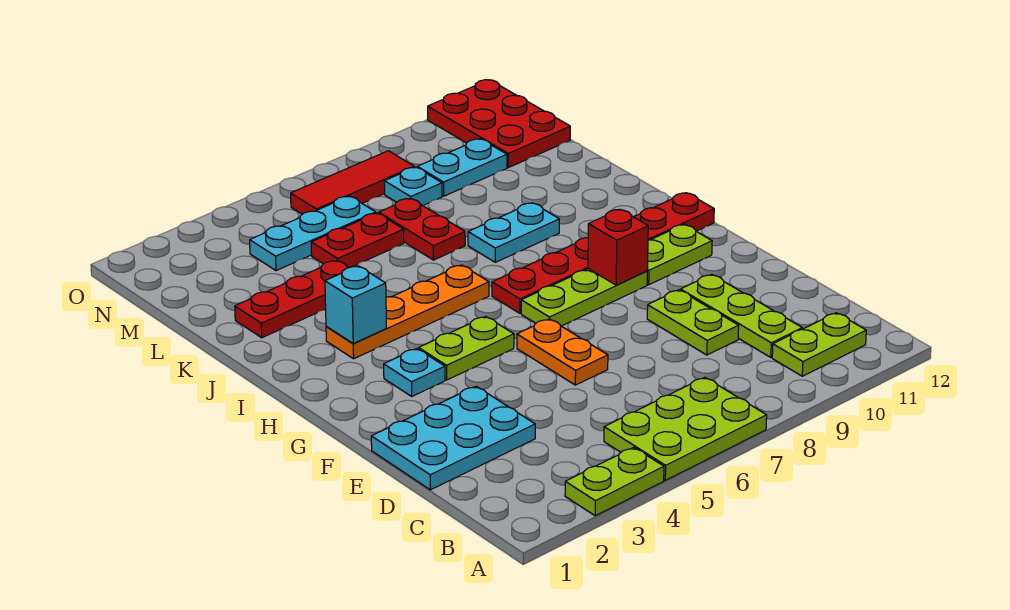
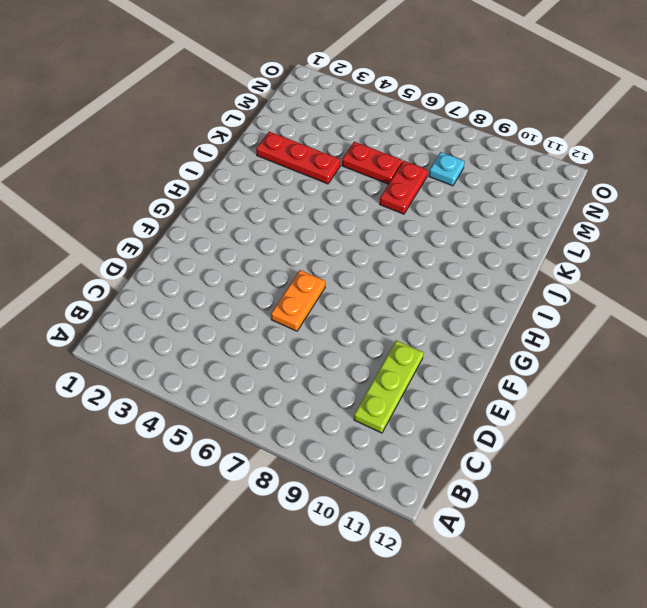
none -> lime 1x2 plate [565,447,664,516]
none -> lime 2x3 plate [604,377,767,480]
none -> lime 1x2 plate [772,313,866,376]

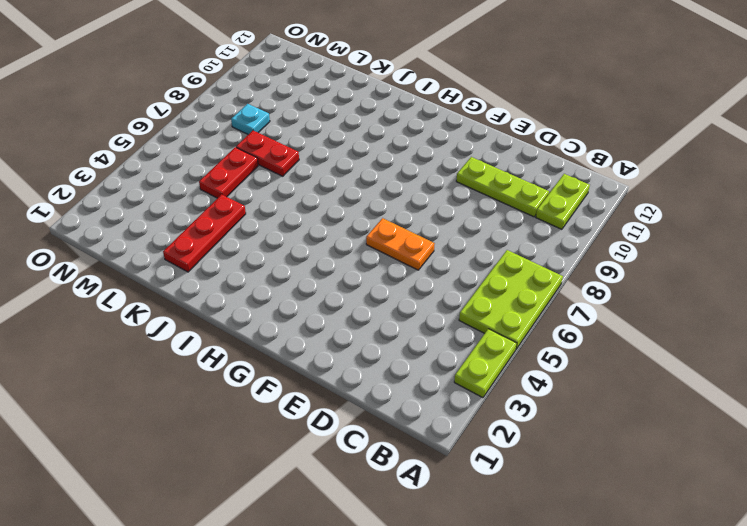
none -> cyan 2x3 plate [371,386,535,490]
none -> lime 1x2 plate [647,290,739,355]
none -> cyan 1x1 plate [384,349,445,396]

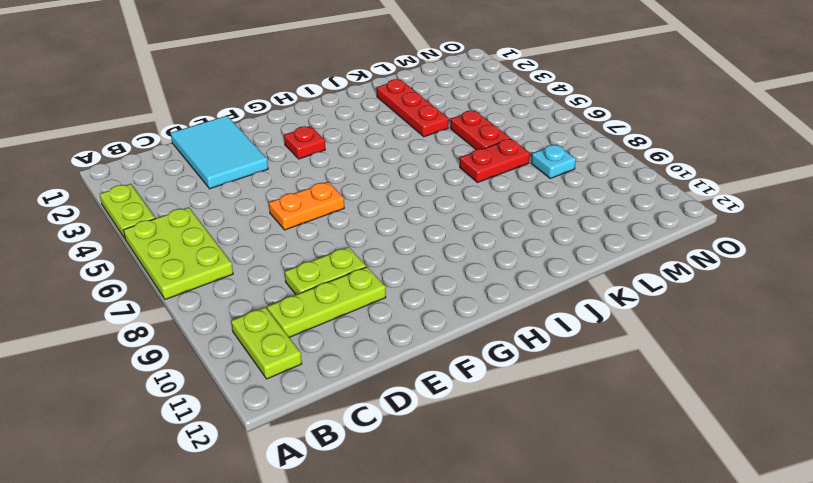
cyan 2x3 tile [171,116,268,189] -> cyan 2x3 plate [371,386,535,490]
red 1x1 plate [284,126,325,159] -> cyan 1x1 plate [384,349,445,396]
none -> lime 1x2 plate [419,316,514,380]
none -> lime 1x3 plate [521,269,647,326]
none -> lime 1x2 plate [647,224,712,285]

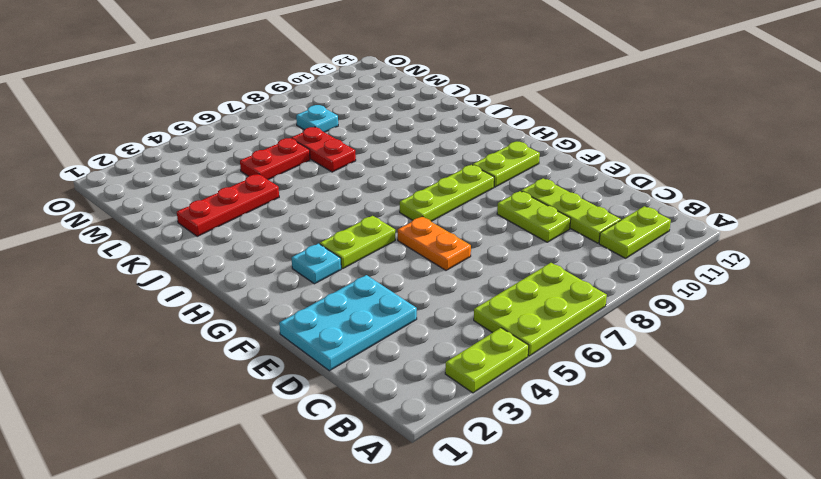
none -> red 1x6 plate [492,193,714,313]
none -> orange 1x4 plate [326,265,489,359]
none -> cyan 1x2 plate [468,203,559,262]

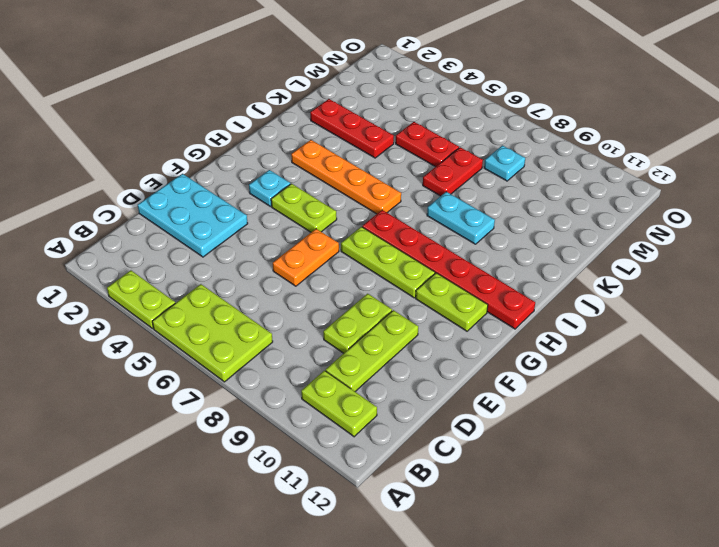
none -> cyan 1x3 plate [250,196,376,271]
none -> cyan 1x2 plate [417,139,507,196]
none -> red 2x3 plate [428,80,570,168]

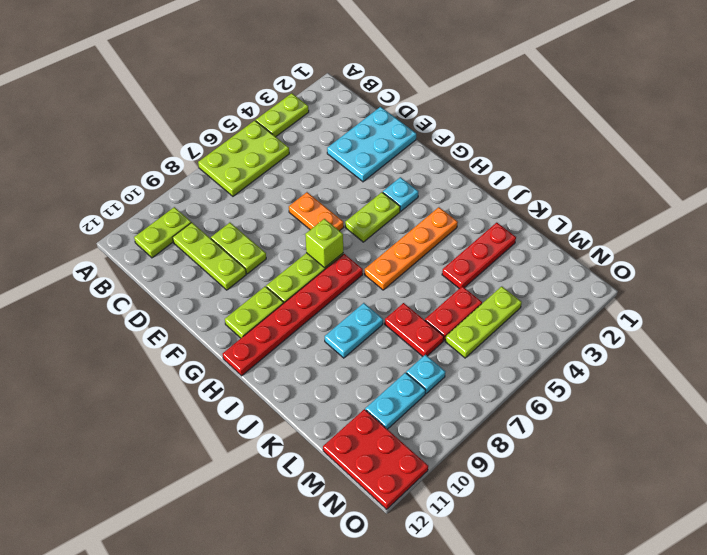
lime 1x1 brick [305,219,343,268] -> none
lime 1x3 plate [445,286,522,358] -> cyan 1x3 plate [250,196,376,271]
none -> red 1x3 tile [291,151,414,214]
none -> red 1x1 brick [588,209,648,285]
none -> cyan 1x1 brick [325,266,386,343]

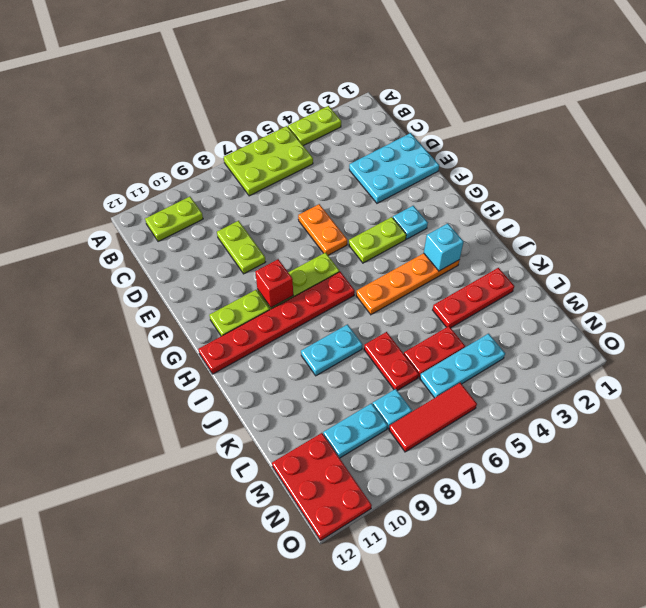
none -> lime 1x3 plate [680,274,802,357]

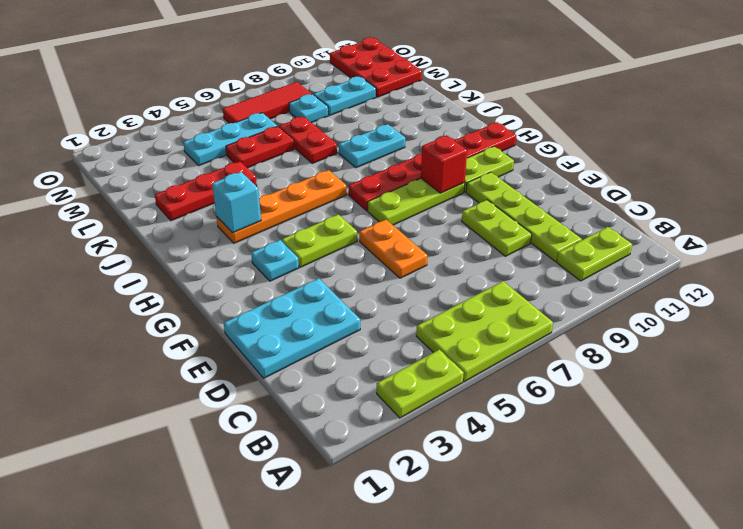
lime 1x4 plate [466,172,582,262] -> lime 1x3 plate [680,274,802,357]

